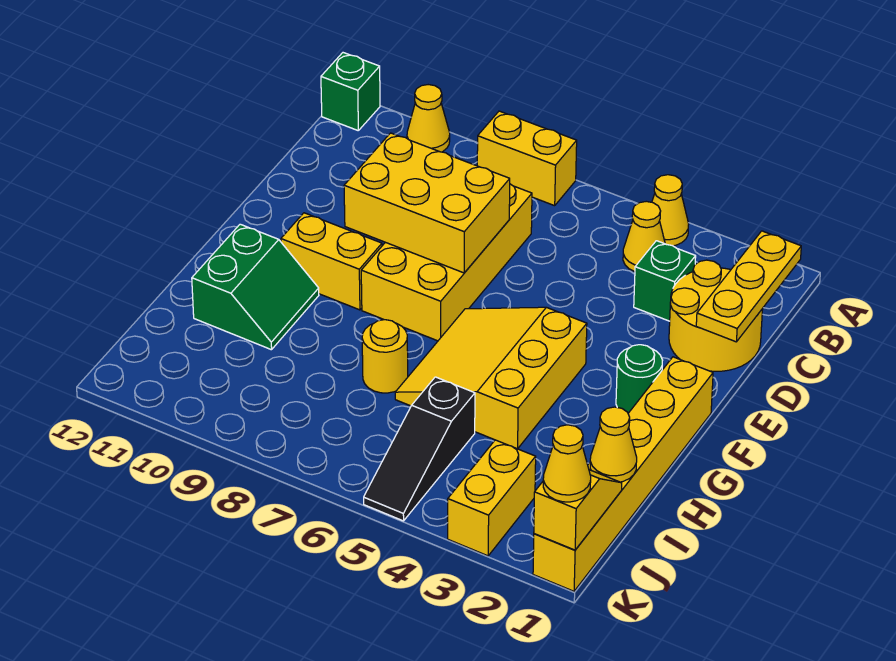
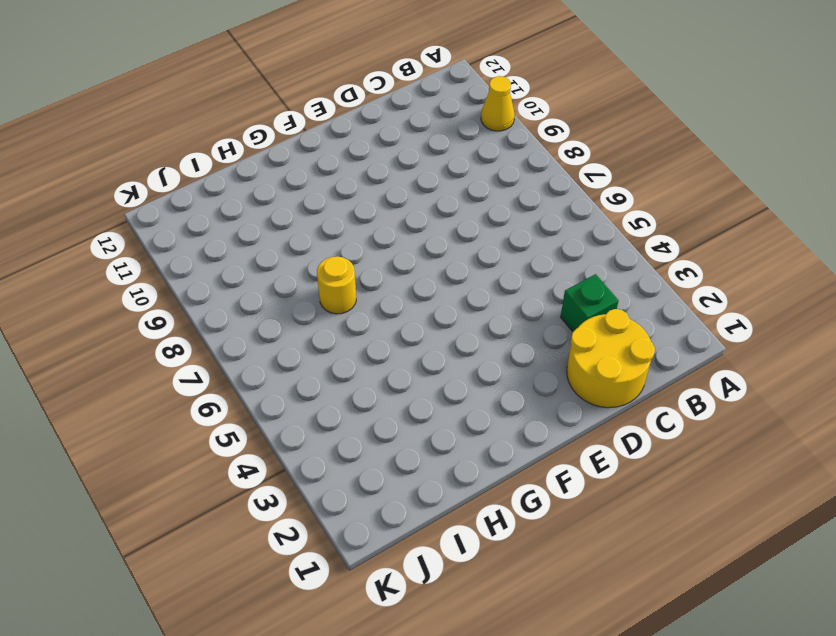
none -> yellow 1x1 cone [652,175,689,246]
none -> yellow 1x2 brick [477,111,577,206]
none -> green 1x1 brick [321,53,380,130]

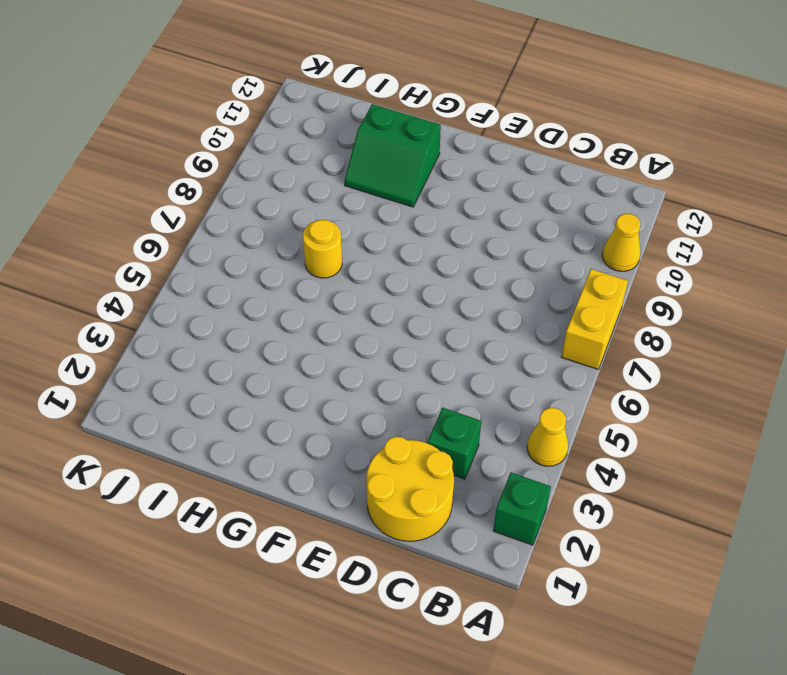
green 1x1 brick [493,473,551,545] -> green 1x1 brick moved to [321,53,380,130]
none -> yellow 1x1 cone [623,201,665,272]
none -> yellow 2x4 brick [361,184,532,341]
none -> yellow 1x6 brick [533,357,713,591]

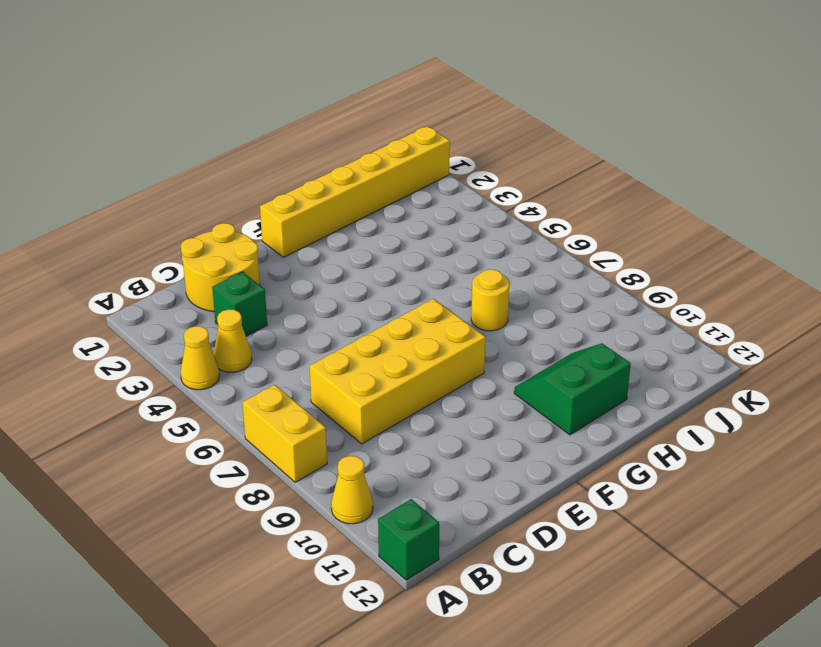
none -> green 1x1 round brick [616,345,663,413]
none -> yellow 3x3 slope [395,307,587,449]
none -> yellow 1x2 brick [281,213,382,310]

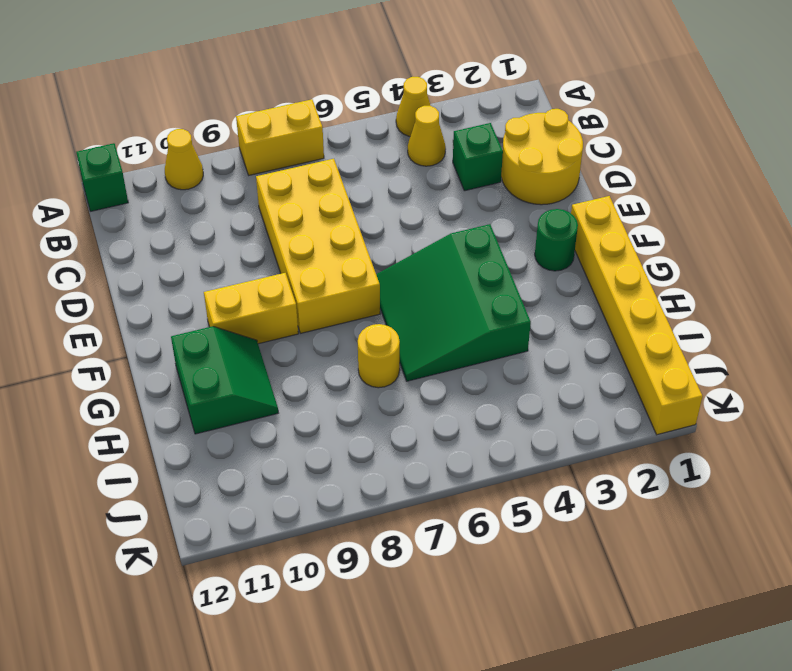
green 3x3 slope [376,224,531,381] -> yellow 3x3 slope [395,307,587,449]
none -> black 1x3 slope [364,377,475,521]
none -> yellow 1x2 brick [448,440,536,556]
none -> yellow 1x3 plate [696,231,801,342]

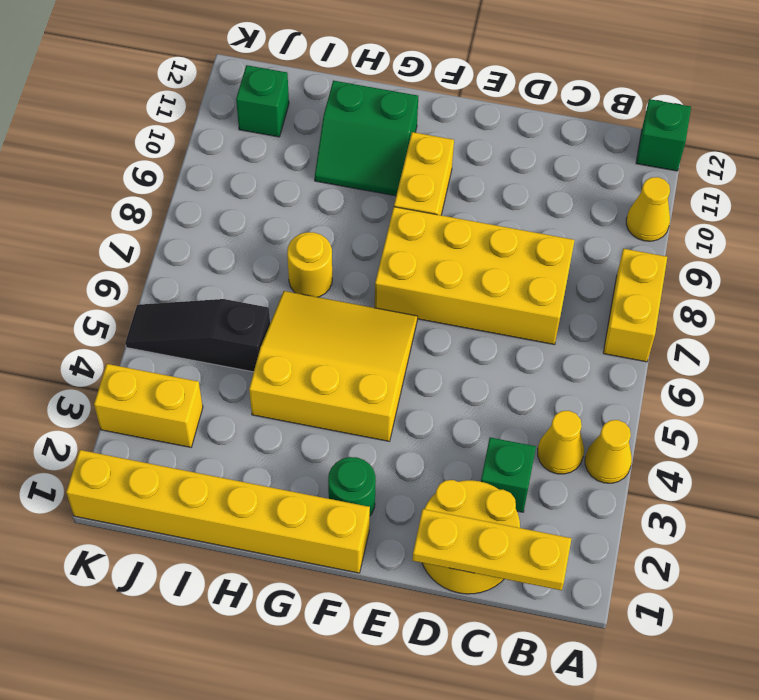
green 1x1 brick [236,65,289,137] -> none
none -> yellow 2x3 brick [344,133,510,273]
none -> yellow 1x1 cone [590,407,637,482]
none -> yellow 1x2 slope [534,470,622,550]

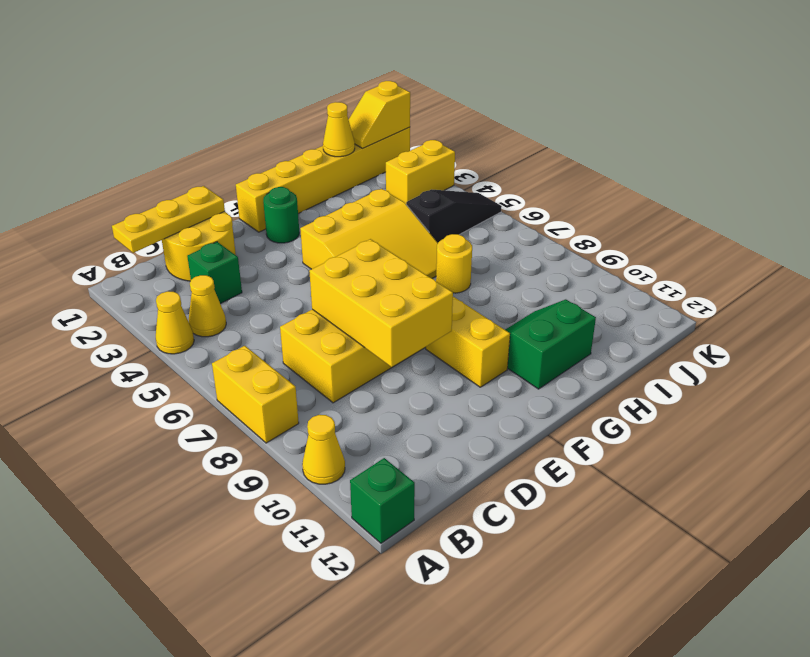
none -> yellow 1x1 cone [543,425,591,502]

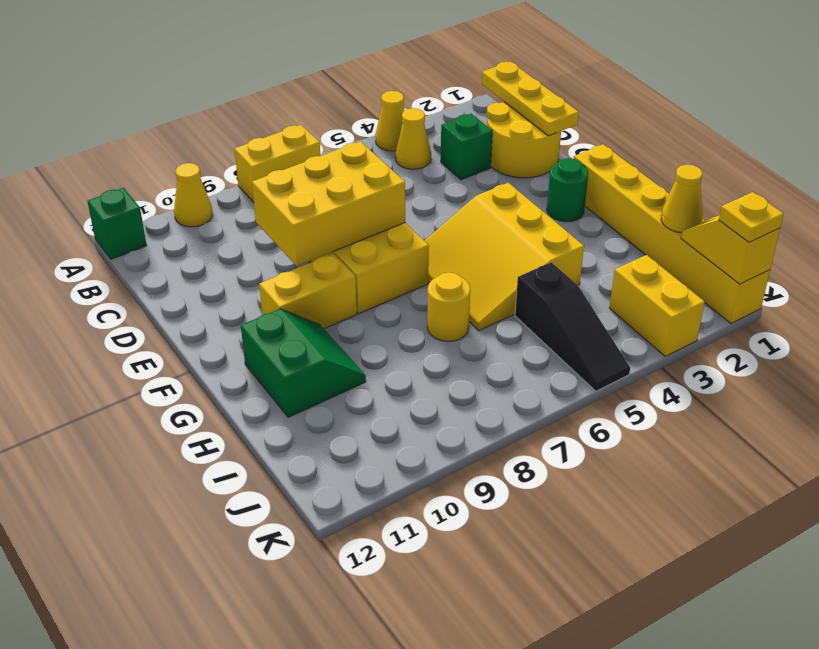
yellow 1x1 plate [719,192,784,242] -> yellow 1x1 cone [543,425,591,502]

